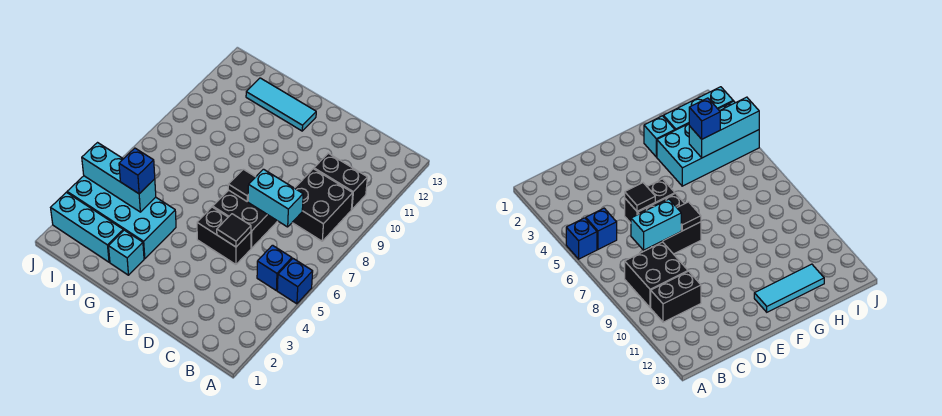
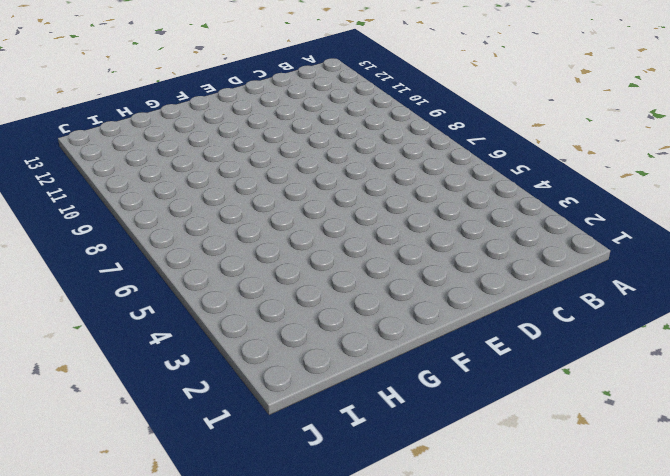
none -> blue 1x1 brick [277,259,313,304]
none -> blue 1x1 brick [257,245,292,290]
none -> black 2x2 brick [292,169,353,241]

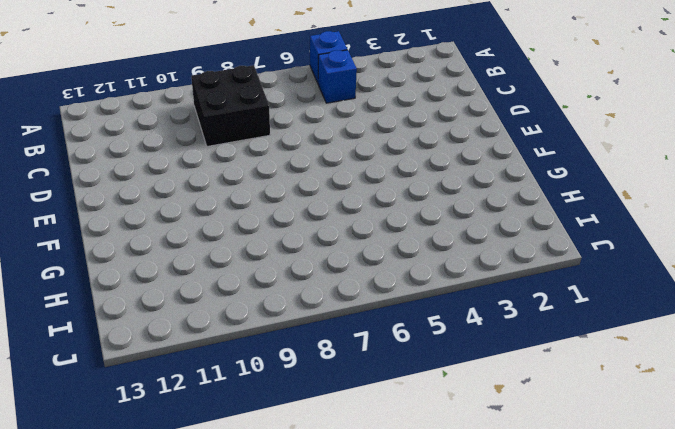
none -> black 1x2 brick [314,153,367,209]
none -> black 1x2 brick [197,207,251,264]
none -> black 2x2 brick [213,190,277,248]

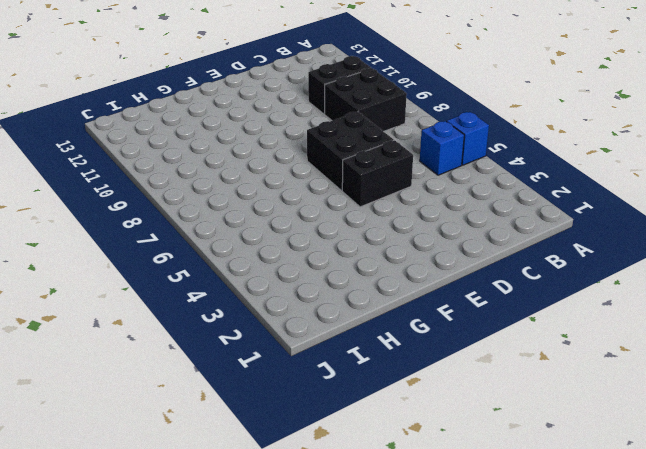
none -> cyan 1x3 tile [246,78,316,131]
none -> cyan 1x1 brick [108,230,144,275]
none -> cyan 2x4 brick [67,176,176,259]

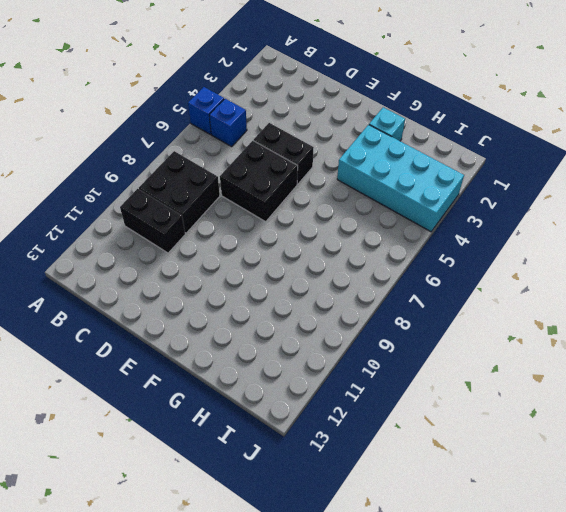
none -> cyan 1x3 tile [246,78,316,131]
none -> cyan 1x3 brick [51,192,123,262]
none -> cyan 1x2 brick [248,169,303,227]

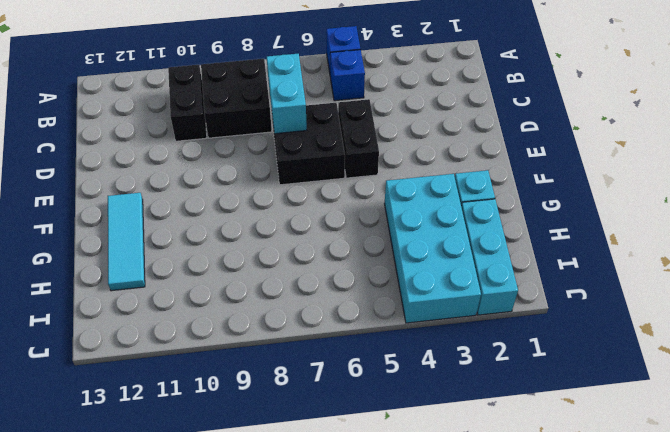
none -> black 1x1 tile [217,214,251,247]
none -> black 1x1 tile [228,169,255,201]
none -> cyan 1x3 brick [82,143,156,212]

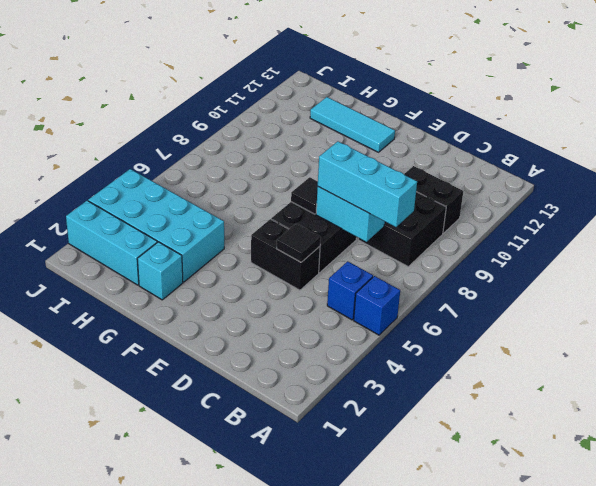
cyan 1x3 brick [318,141,417,227] -> cyan 1x3 brick moved to [82,143,156,212]
none -> blue 1x1 brick [119,148,155,194]

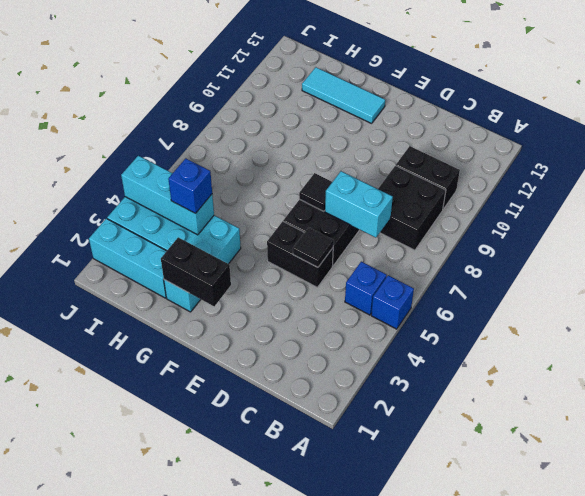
black 1x2 brick [161,237,231,306] -> none

